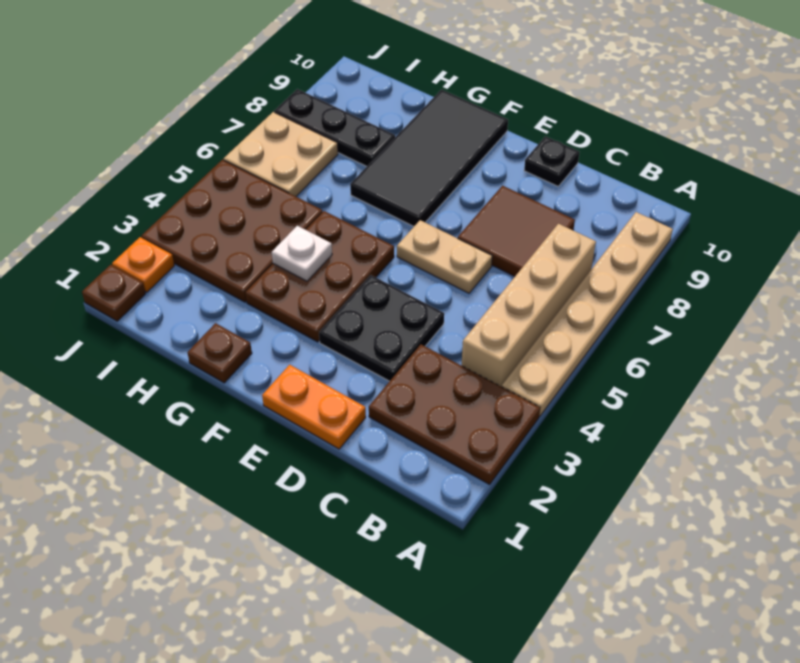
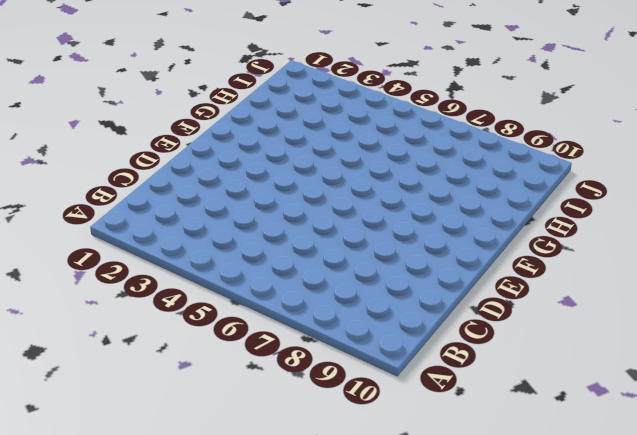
none -> brown 2x3 plate [369,344,540,484]
none -> tan 1x6 plate [502,212,673,416]
none -> tan 1x4 brick [461,224,596,387]

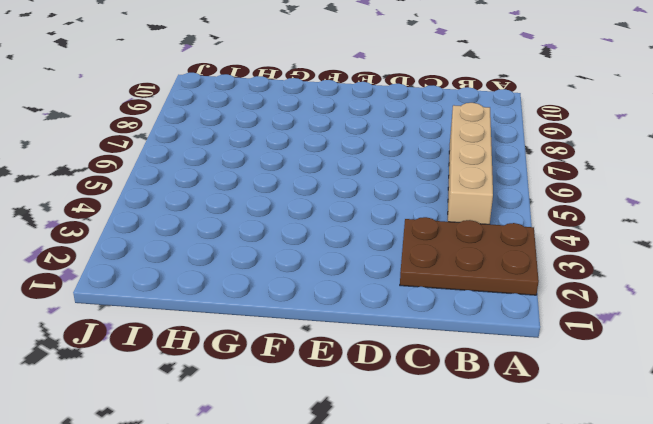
none -> tan 1x6 plate [502,212,673,416]
none -> brown 2x2 tile [458,186,575,276]
none -> orange 1x2 plate [262,365,366,449]

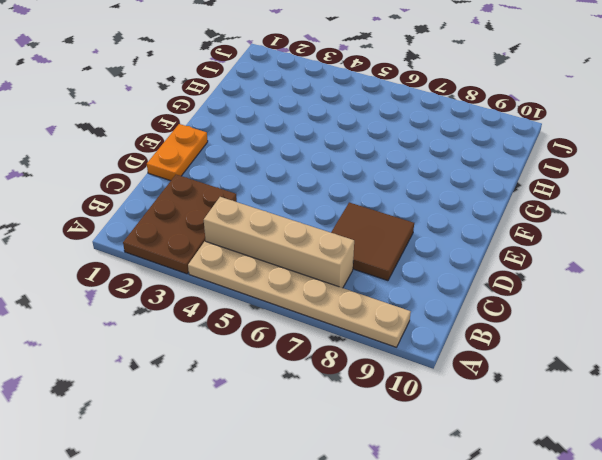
none -> black 2x2 plate [319,275,444,381]
none -> tan 1x2 plate [397,220,492,293]
none -> black 1x1 plate [524,136,580,186]

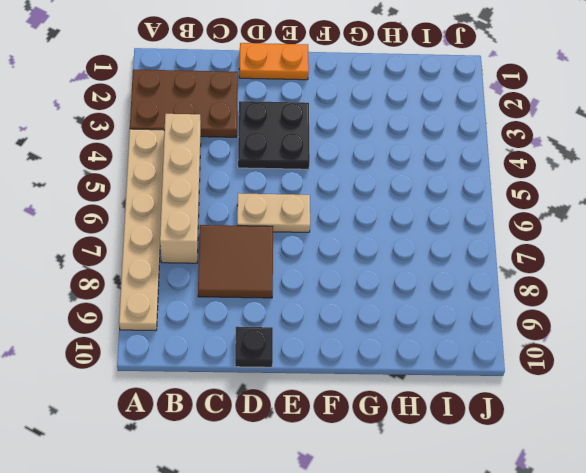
none -> brown 2x3 plate [245,211,394,342]
none -> black 2x4 tile [350,90,508,226]
none -> brown 1x1 plate [188,323,252,383]

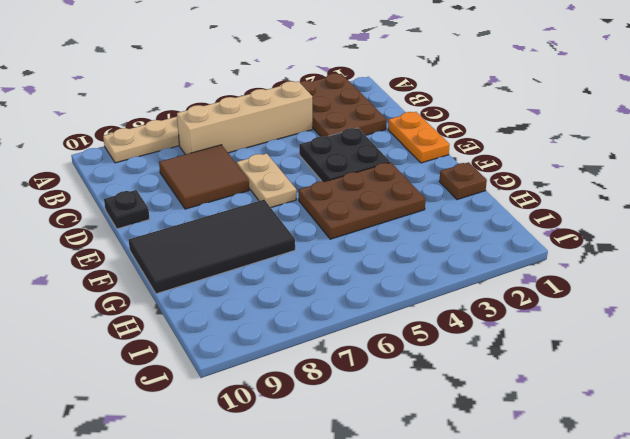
none -> brown 3x3 plate [141,160,322,302]
none -> black 1x3 plate [274,89,395,166]
none -> tan 2x2 plate [224,112,338,196]

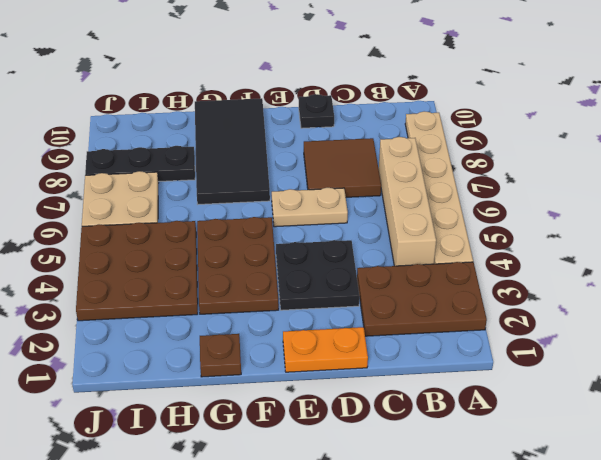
none -> brown 1x1 plate [82,265,146,321]
none -> orange 1x1 plate [112,237,174,292]
none -> white 1x1 plate [272,226,332,281]

